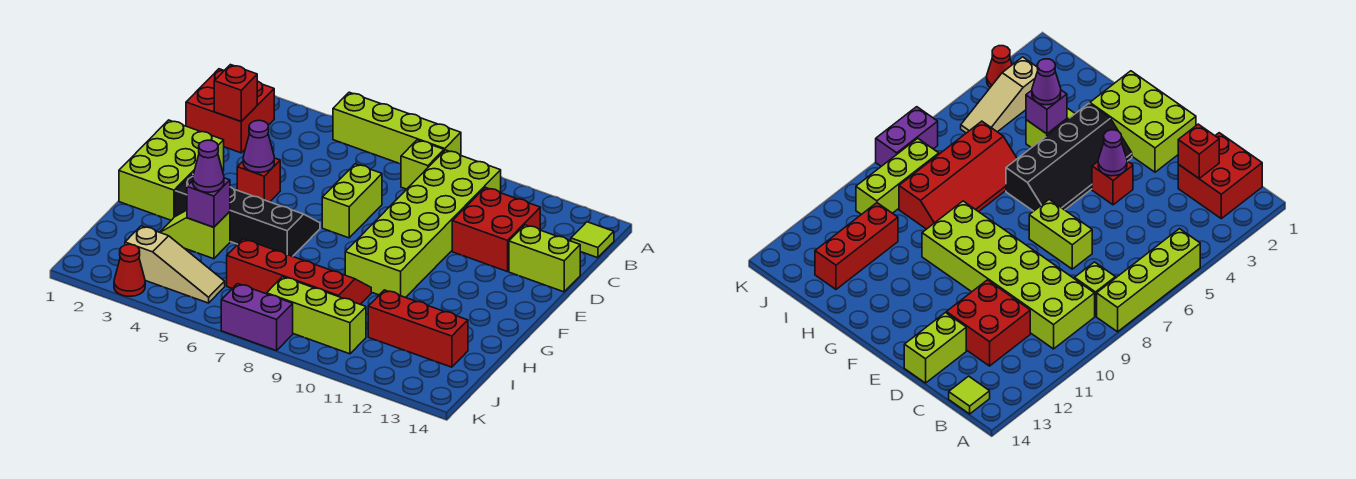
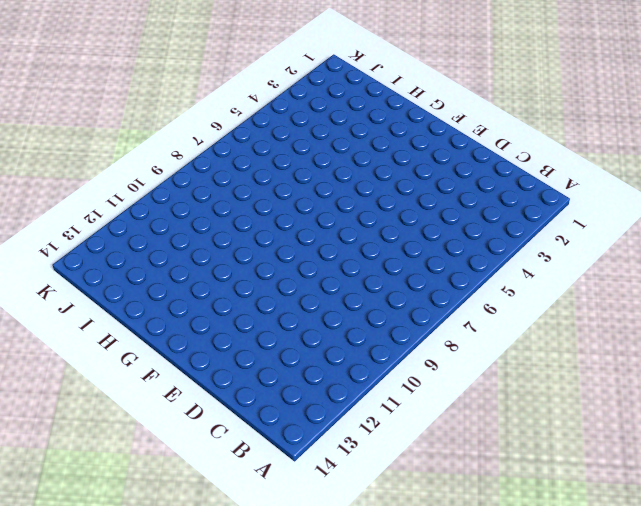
none -> lime 1x4 brick [333,92,461,164]
none -> red 2x2 brick [186,69,274,153]
none -> lime 1x1 brick [401,140,444,189]

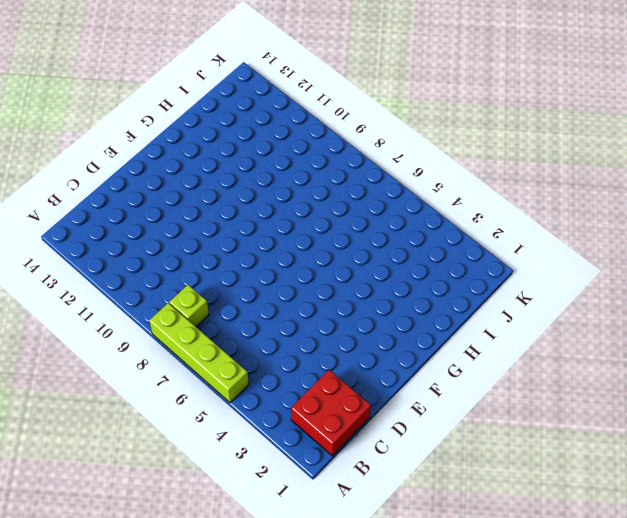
none -> lime 2x6 brick [345,150,501,298]
none -> lime 1x1 tile [571,222,614,258]
none -> red 2x2 brick [452,187,540,272]

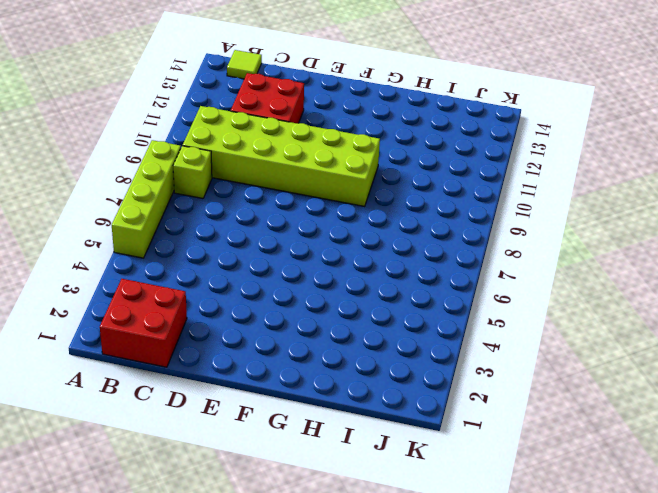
none -> lime 1x2 brick [322,164,382,238]
none -> lime 1x2 brick [509,225,580,292]
none -> lime 2x3 brick [119,120,224,220]

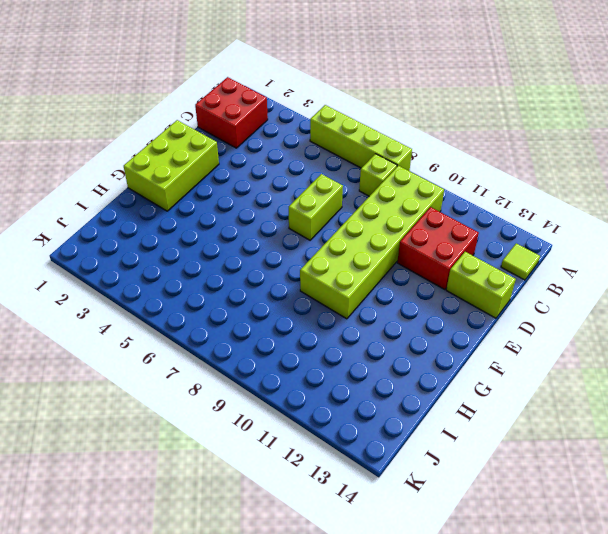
none -> red 1x1 brick [237,158,280,202]
none -> black 2x4 slope [175,174,320,256]
none -> lime 1x2 slope [160,210,230,259]

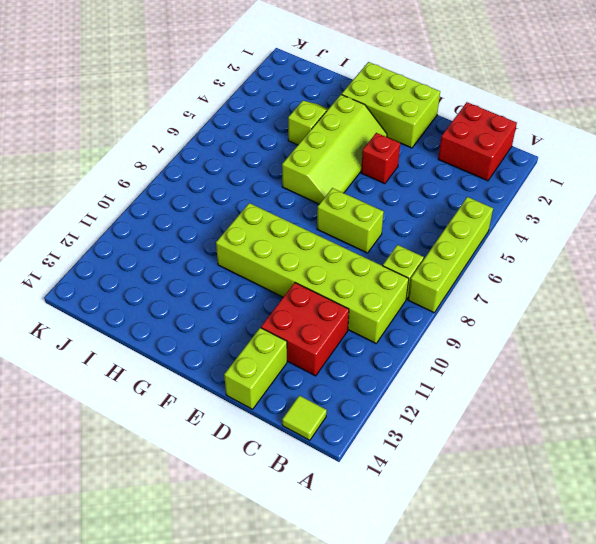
lime 2x4 slope [282,95,387,204] -> black 2x4 slope [175,174,320,256]
none -> red 2x4 slope [227,239,371,304]
none -> red 1x3 brick [368,290,468,367]
none -> tan 1x3 slope [125,226,225,303]

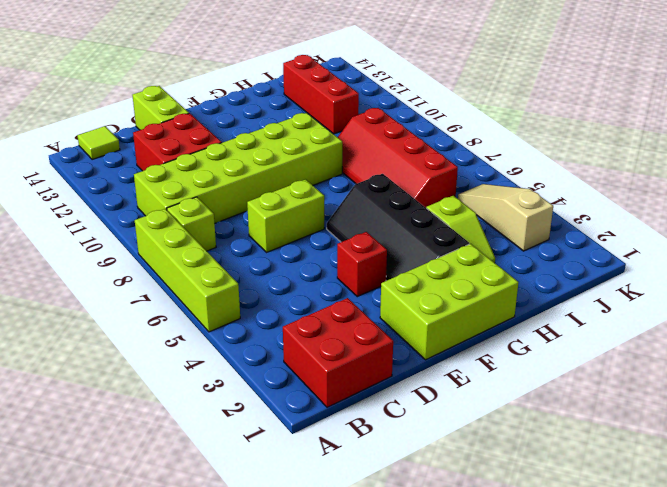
none -> lime 1x3 brick [267,277,366,354]
none -> red 1x1 cone [114,244,145,296]
none -> purple 1x2 brick [221,284,293,351]

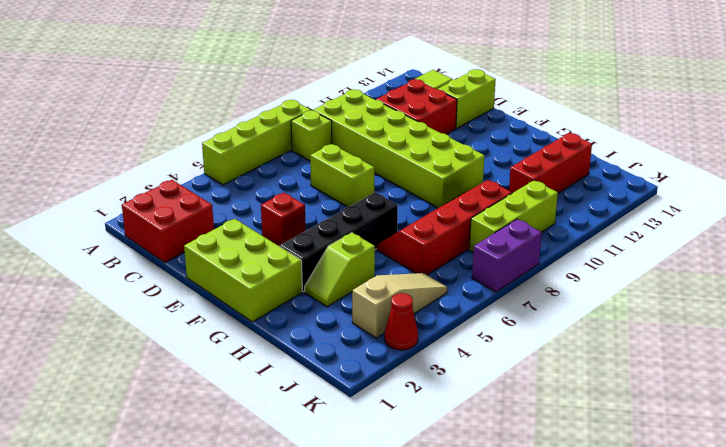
none -> red 1x1 brick [214,65,257,121]
none -> purple 1x1 cone [243,120,274,173]
none -> purple 1x1 brick [187,178,230,227]

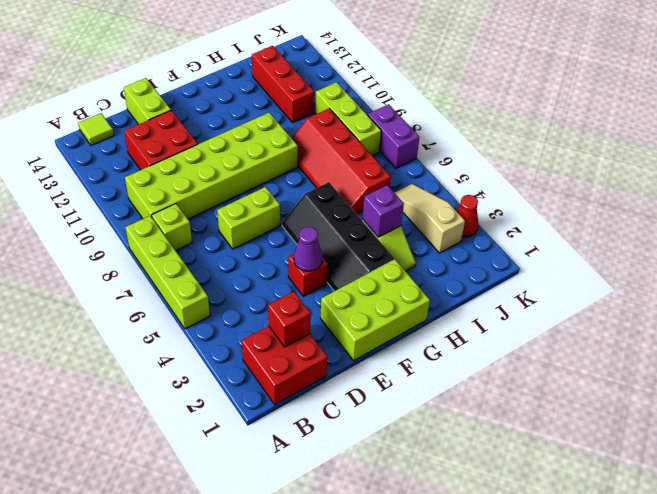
none -> purple 1x1 cone [193,140,224,192]

